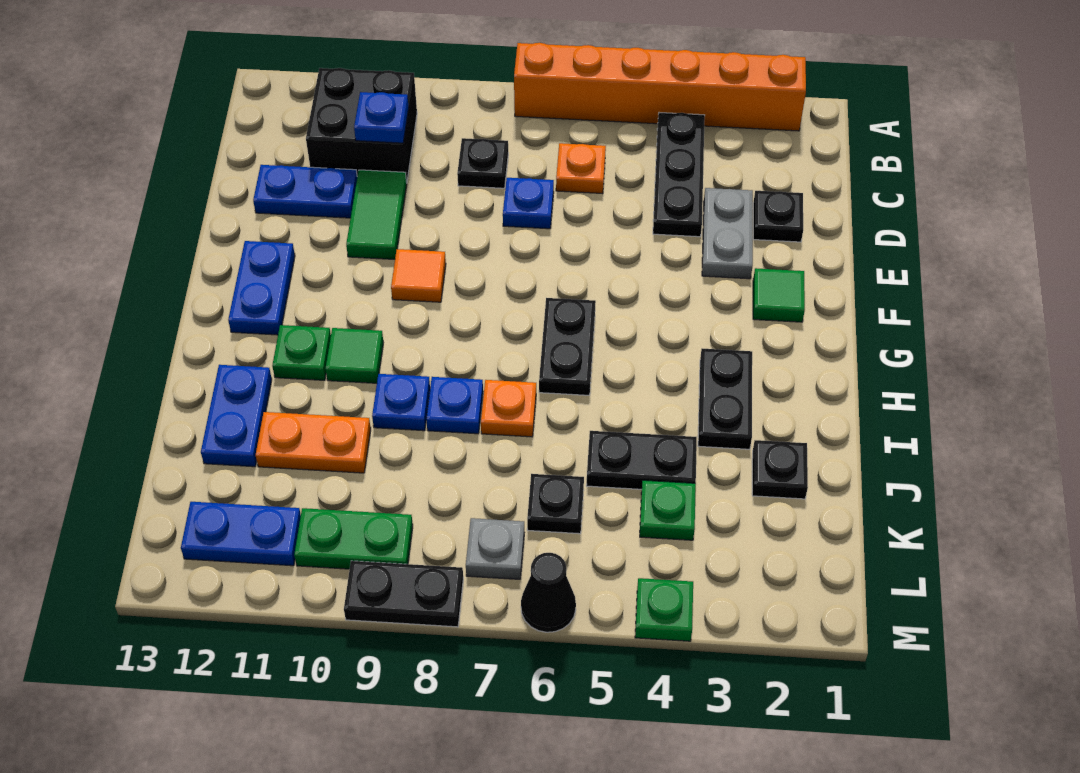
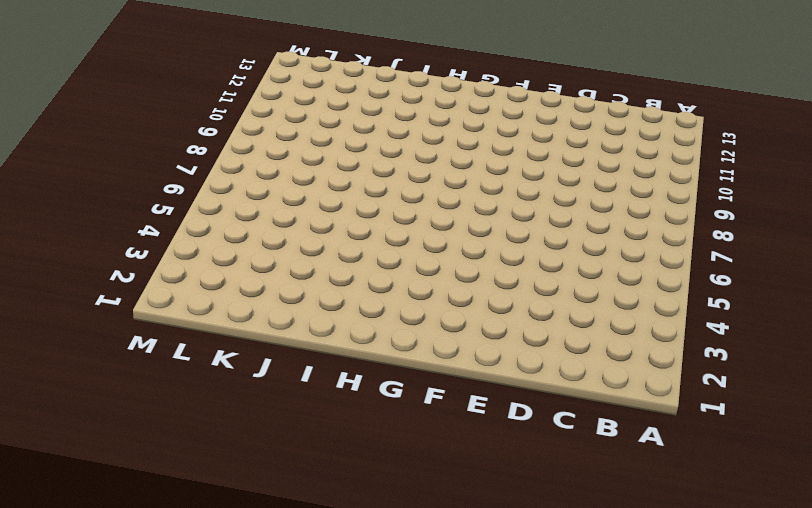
none -> orange 1x6 brick [514,43,806,131]
none -> black 1x3 plate [653,113,705,237]
none -> black 2x2 brick [306,68,417,183]
none -> orange 1x1 plate [556,143,606,194]

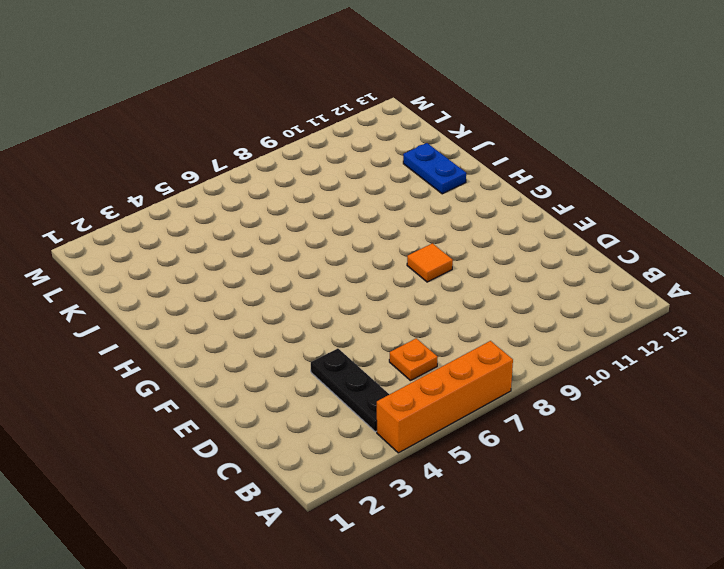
orange 1x4 brick [377,341,513,453] -> orange 1x6 brick [514,43,806,131]
none -> black 2x2 brick [306,68,417,183]
none -> black 1x1 plate [457,138,508,188]
none -> black 1x1 plate [753,191,803,242]
none -> grey 1x2 plate [702,188,753,279]

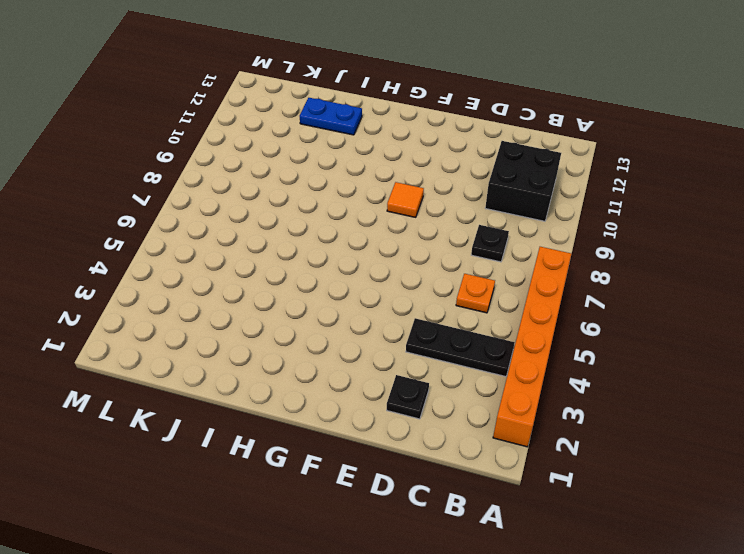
none -> grey 1x2 plate [702,188,753,279]
none -> blue 1x1 plate [503,178,554,229]
none -> green 1x2 tile [346,170,407,259]
none -> blue 1x2 plate [253,165,357,218]

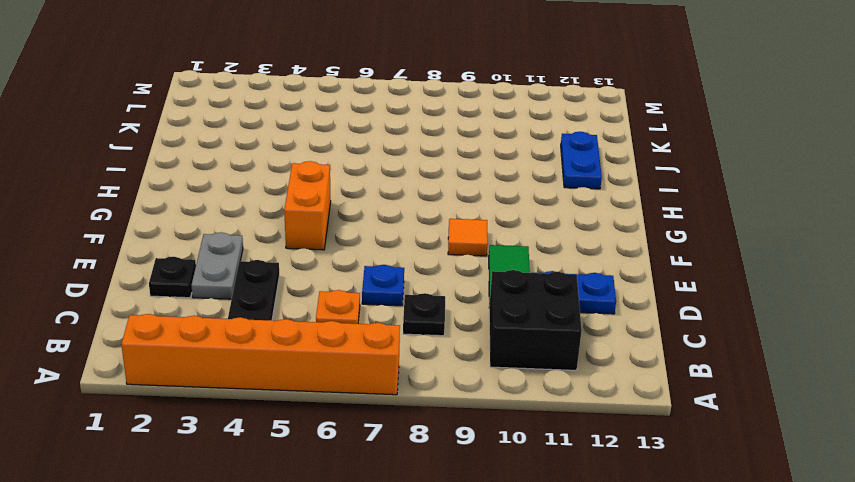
orange 1x2 brick [284,161,331,250] -> none
none -> green 1x1 tile [753,268,805,322]
none -> blue 1x2 plate [228,241,295,335]
none -> black 1x2 plate [539,298,596,395]
none -> black 1x2 plate [698,349,752,449]

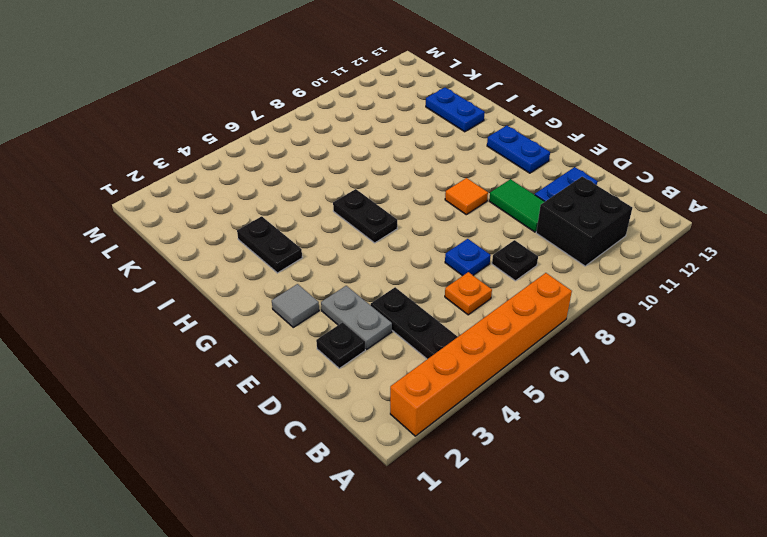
grey 1x1 tile [272,284,319,327] -> green 1x1 tile [753,268,805,322]
none -> green 1x1 tile [325,328,383,383]
none -> green 1x1 plate [272,325,331,380]
none -> orange 1x1 plate [481,380,536,437]
none -> blue 1x1 plate [426,377,483,434]

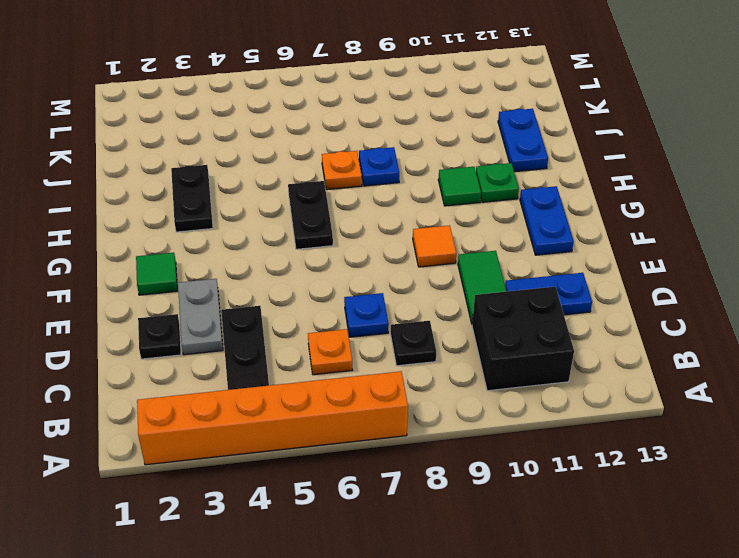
none -> blue 1x1 plate [372,374,430,431]
none -> black 1x1 plate [752,440,808,499]
none -> black 1x2 plate [586,431,697,489]
none -> orange 1x2 plate [256,412,371,473]

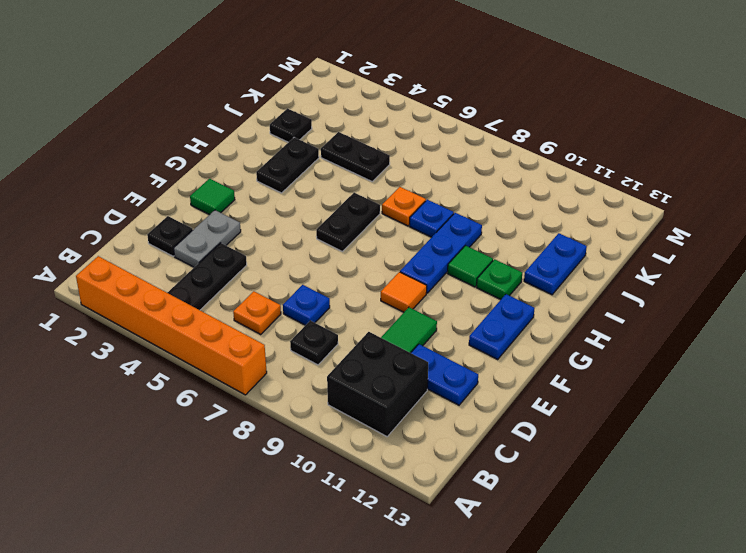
blue 1x3 plate [400,213,482,293] -> blue 1x1 plate [372,374,430,431]
none -> orange 1x2 plate [256,412,371,473]
none -> green 1x1 plate [640,480,696,540]
none -> black 1x1 plate [527,474,584,534]
none -> grey 1x1 plate [466,518,524,579]

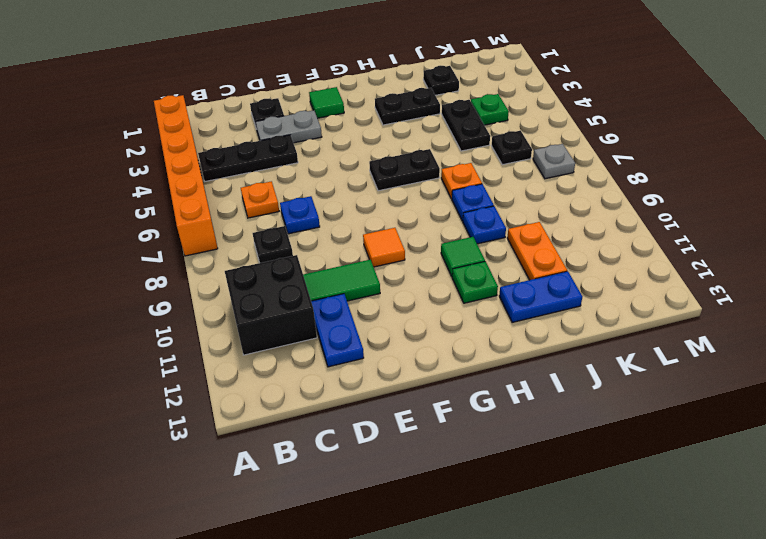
none -> blue 1x2 plate [228,241,295,335]
none -> green 1x2 plate [294,508,413,569]
none -> blue 1x2 plate [181,502,301,566]
none -> green 1x1 plate [635,578,693,641]

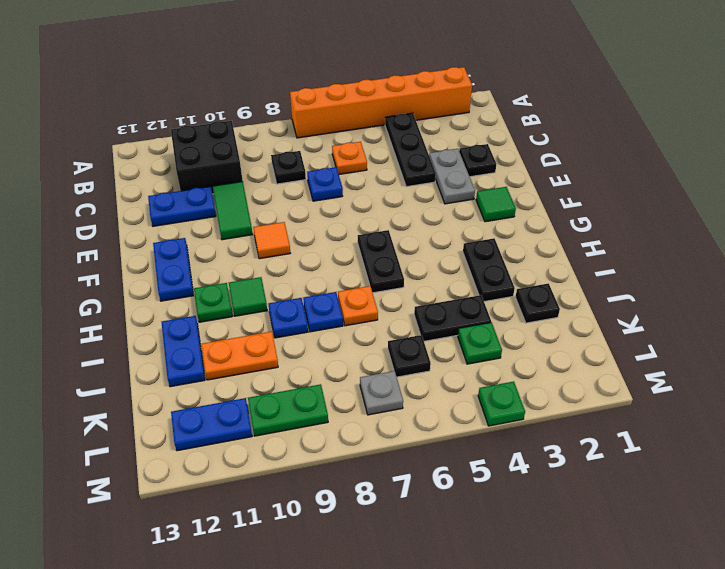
none -> black 1x1 cone [521,553,576,632]
none -> black 1x2 plate [344,561,463,627]
none -> blue 1x1 plate [354,92,409,143]

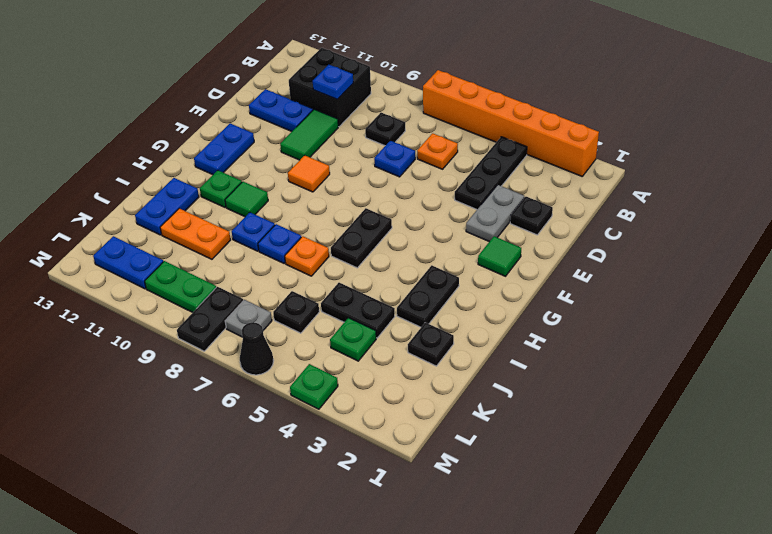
black 1x2 plate [177,287,243,351] -> black 1x2 plate turned to [344,561,463,627]

